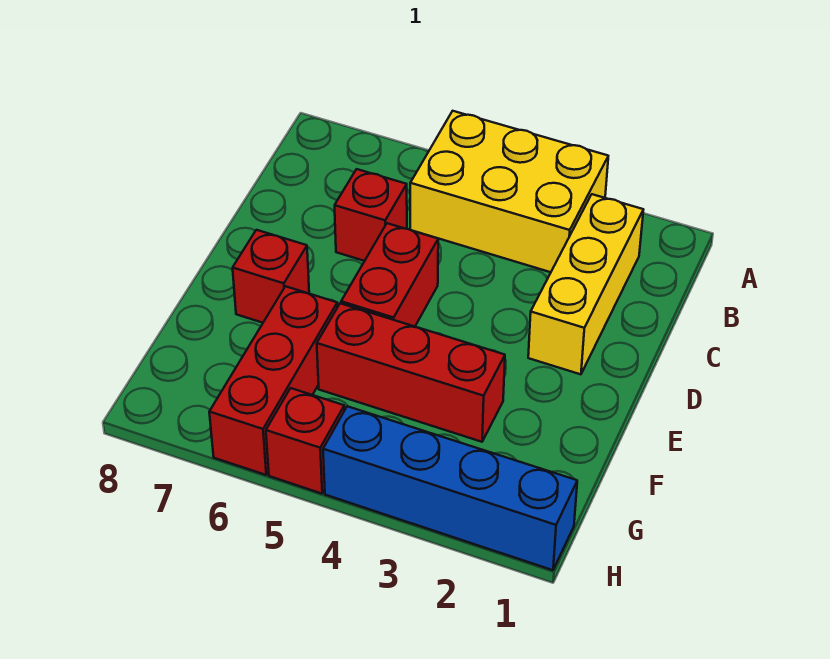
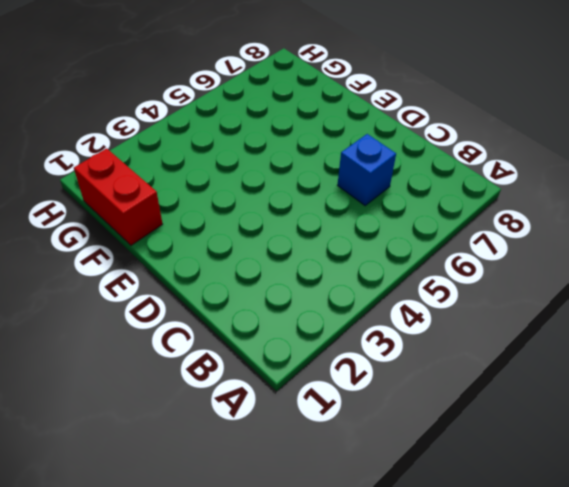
blue 1x1 brick [337,134,396,206] -> red 1x1 brick [335,169,407,261]
red 1x2 brick [74,148,162,245] -> red 1x2 brick moved to [341,223,438,326]
none -> yellow 2x3 brick [410,111,608,272]
none -> yellow 1x3 brick [528,194,643,374]

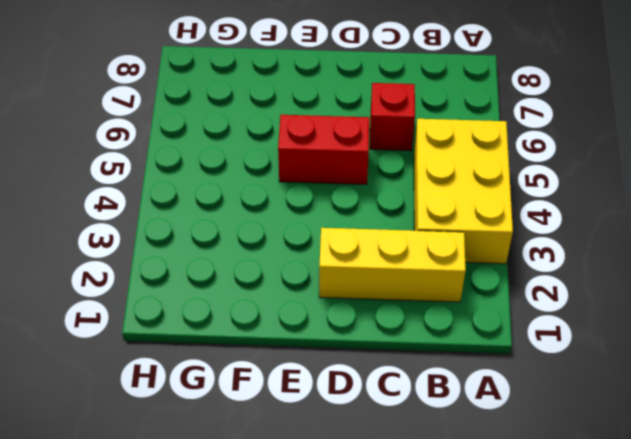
none -> red 1x1 brick [233,230,309,323]
none -> red 1x3 brick [317,303,505,442]

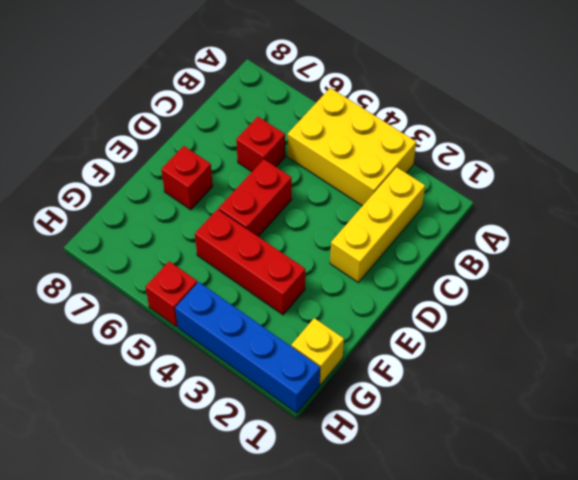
yellow 1x1 brick [291,318,344,385] -> none
none -> red 1x3 brick [209,286,338,475]

